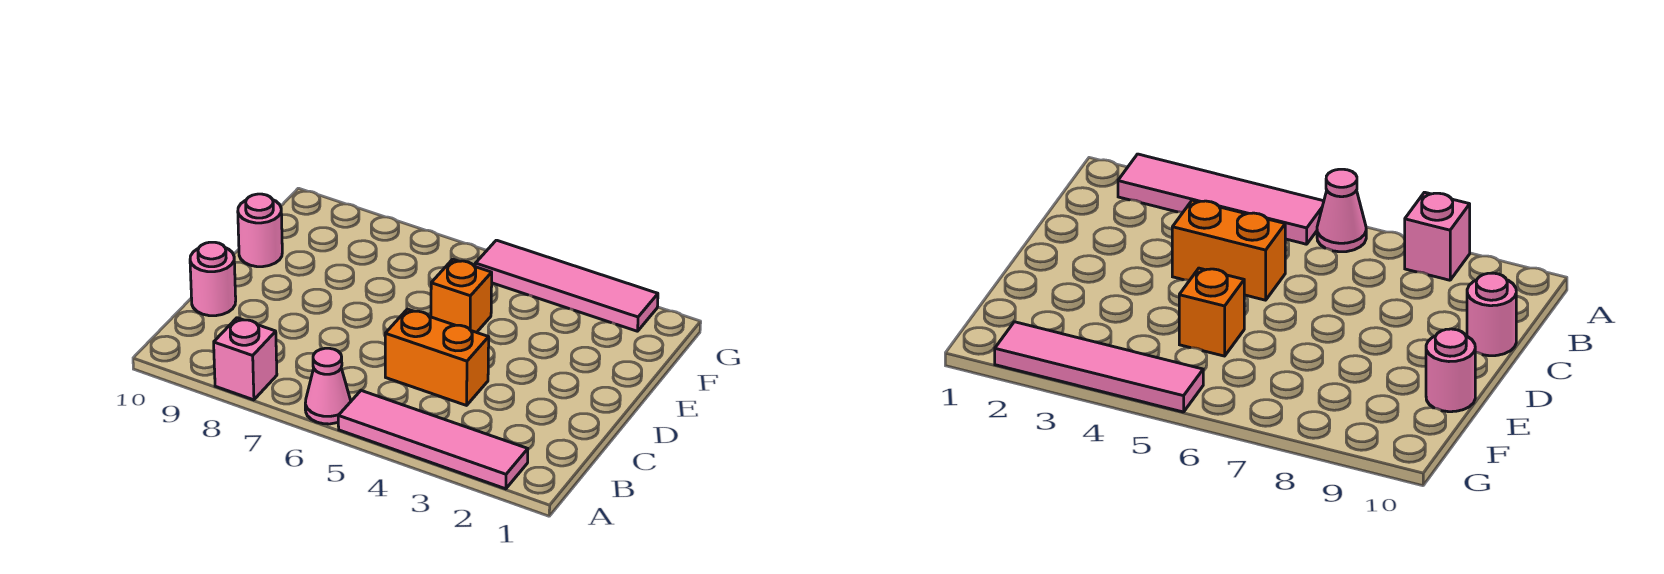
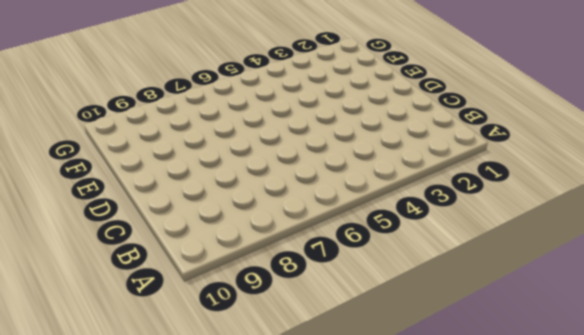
none -> pink 1x4 tile [338,391,528,489]
none -> pink 1x1 cone [305,348,351,424]

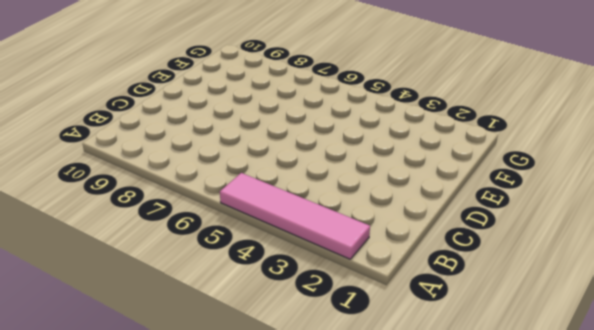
none -> pink 1x1 cone [305,348,351,424]
none -> pink 1x1 brick [214,318,277,400]

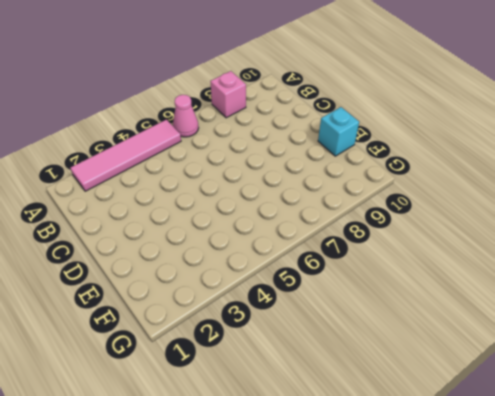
cyan 1x1 brick [318,107,359,156] -> pink 1x1 round brick [238,194,282,267]
none -> orange 1x2 brick [385,309,489,405]
none -> pink 1x1 round brick [190,242,236,316]

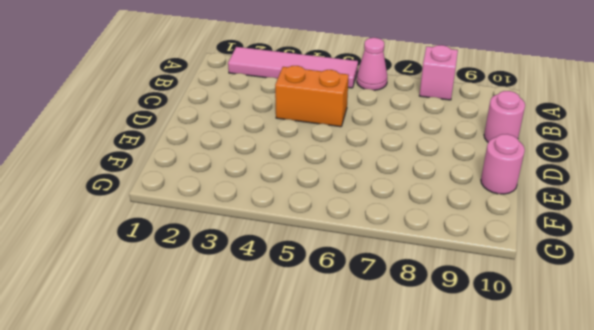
none -> orange 1x1 brick [431,259,492,332]
none -> pink 1x4 tile [475,240,658,331]

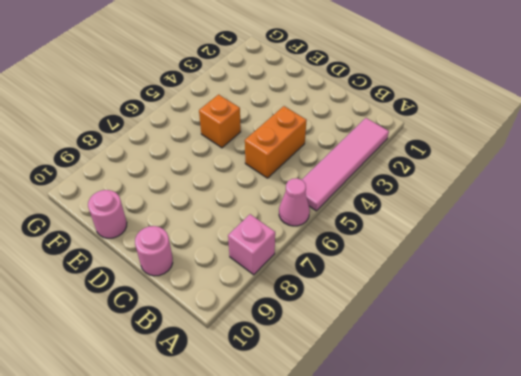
none -> pink 1x4 tile [475,240,658,331]

